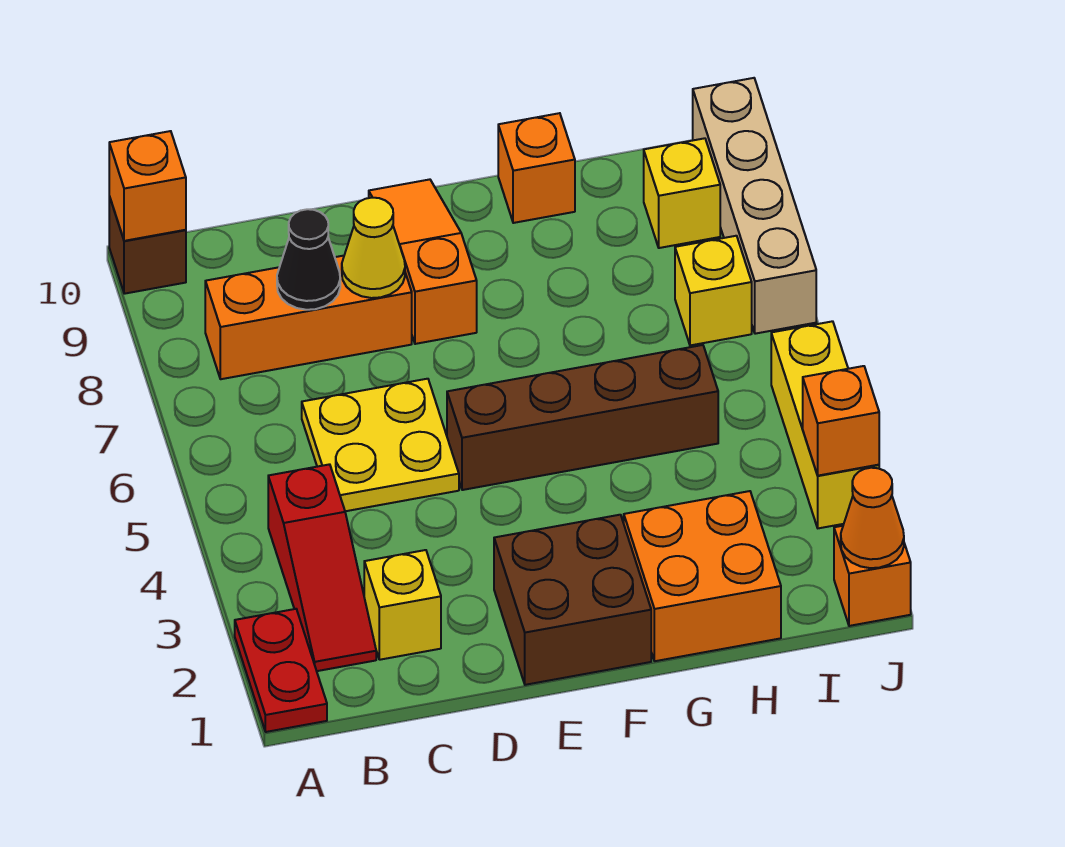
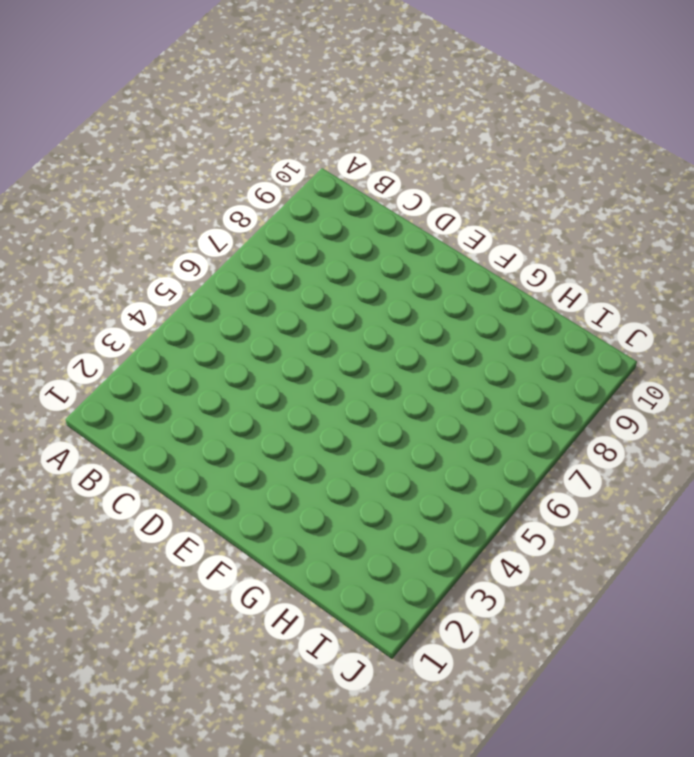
none -> red 1x2 plate [235,609,327,732]
none -> brown 1x1 brick [109,196,186,294]
none -> red 1x3 slope [268,464,376,671]

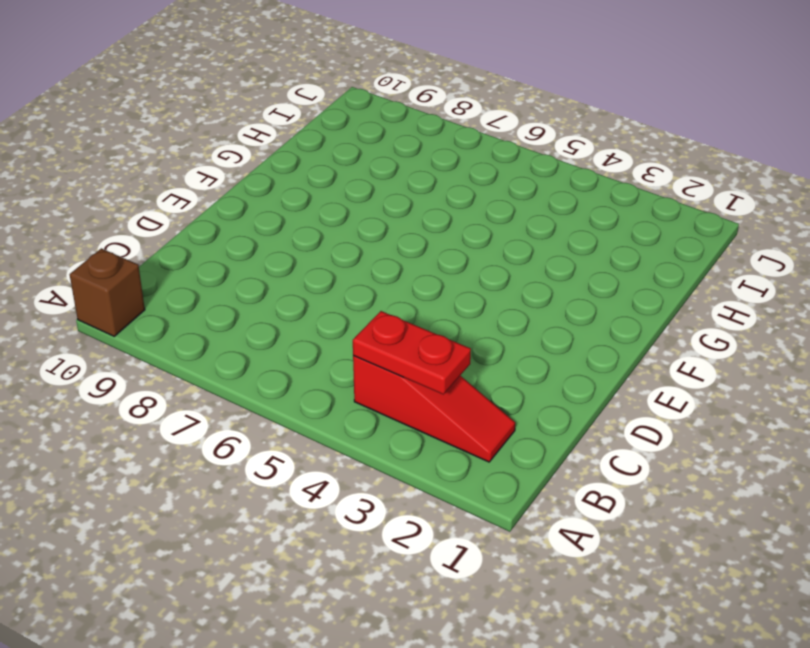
red 1x2 plate [353,311,471,394] -> red 1x2 plate moved to [235,609,327,732]
none -> orange 1x3 brick [205,256,412,379]
none -> yellow 1x1 brick [364,550,441,660]
none -> yellow 2x2 plate [302,379,459,511]

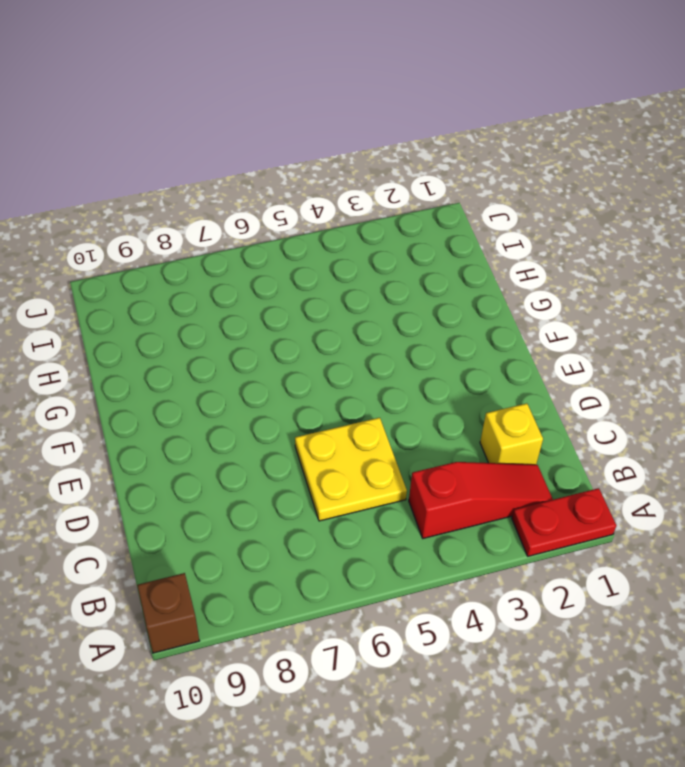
none -> orange 1x3 brick [205,256,412,379]
none -> brown 2x2 brick [494,515,651,685]
none -> brown 1x4 brick [447,345,718,490]

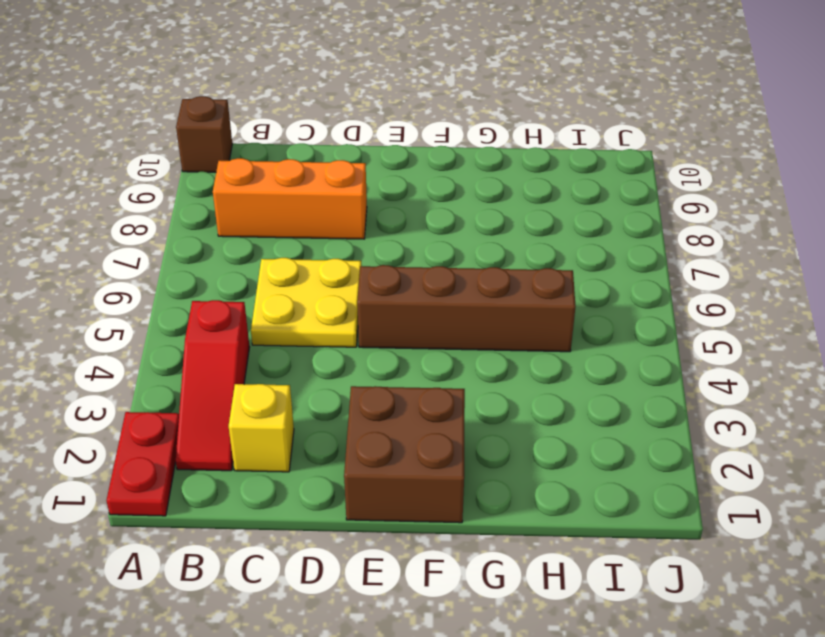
none -> orange 1x3 slope [369,179,477,344]
none -> orange 2x2 brick [624,491,781,661]
none -> orange 1x1 brick [498,113,575,223]

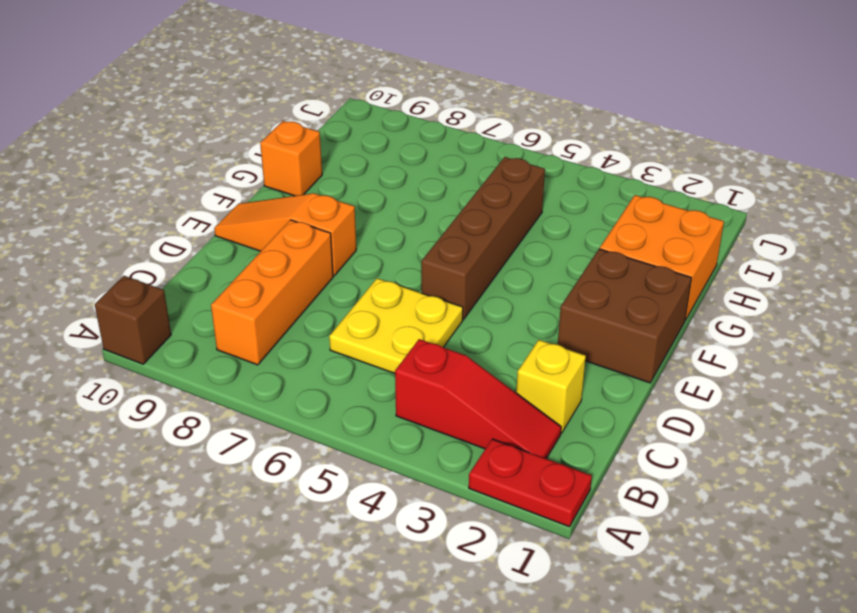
none -> yellow 1x1 brick [675,236,752,345]
none -> yellow 1x1 brick [644,138,720,248]
none -> orange 1x1 brick [834,526,911,626]

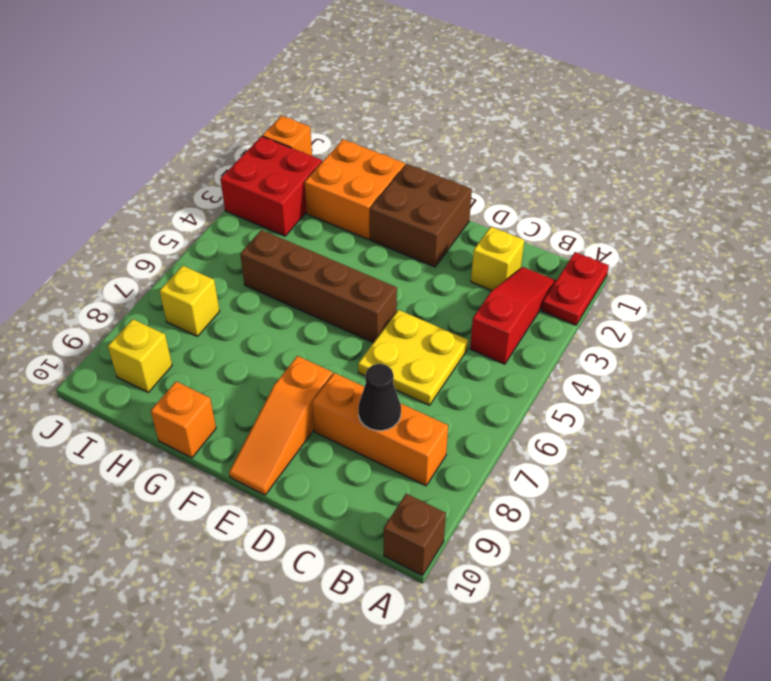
red 2x2 brick [220,136,322,236] -> yellow 1x3 brick [771,321,879,528]
none -> tan 1x4 brick [693,78,816,334]
none -> orange 1x1 brick [109,131,186,241]
none -> yellow 1x1 cone [342,198,405,298]

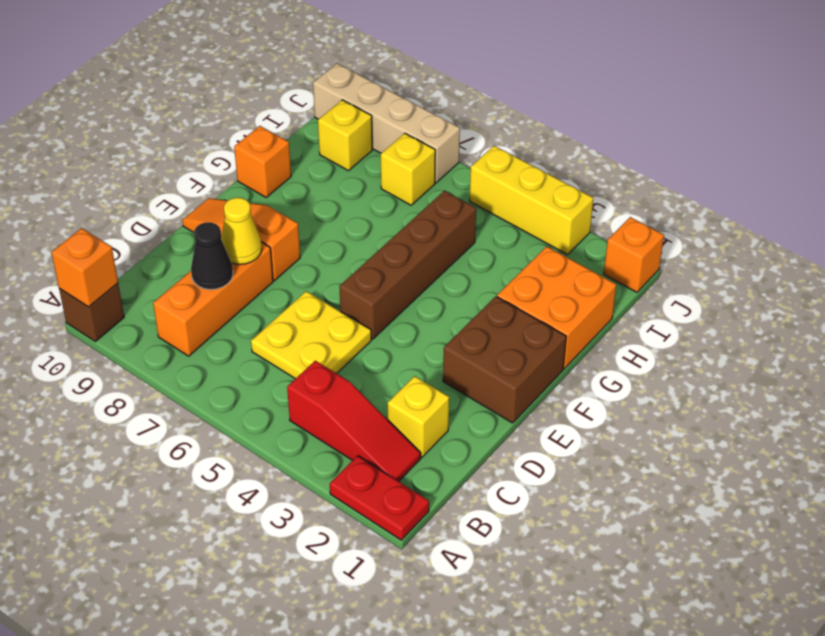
none -> orange 1x1 cone [841,468,904,568]
none -> orange 1x1 brick [803,366,879,476]

